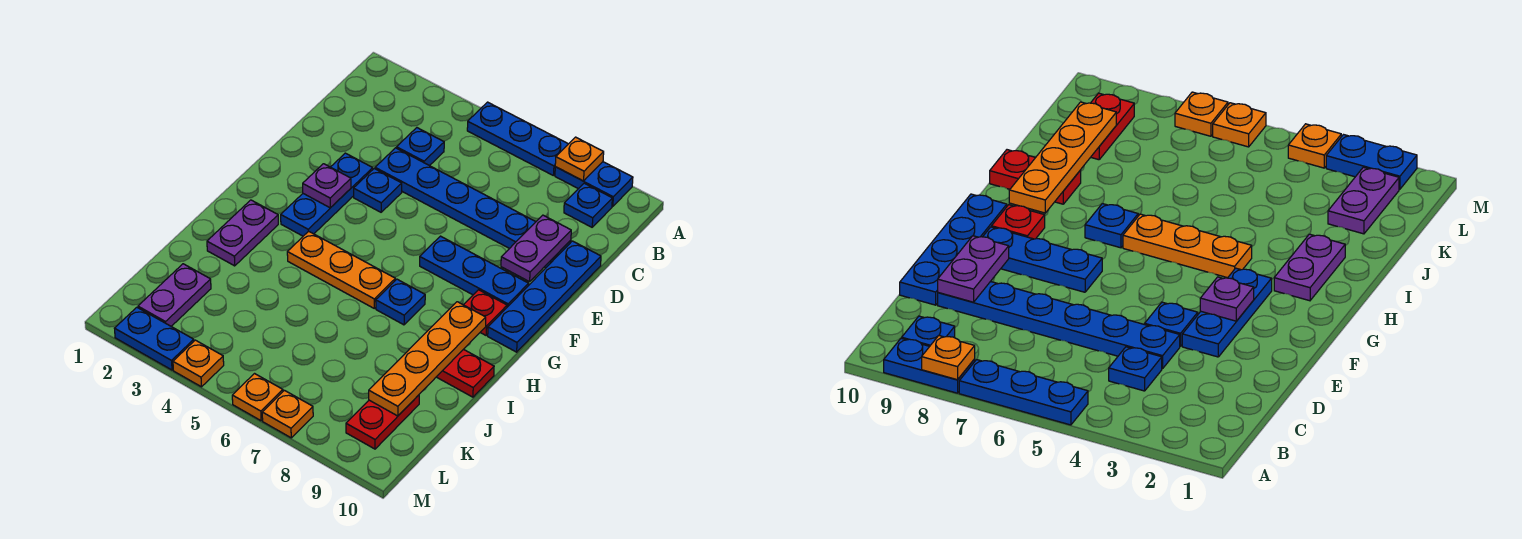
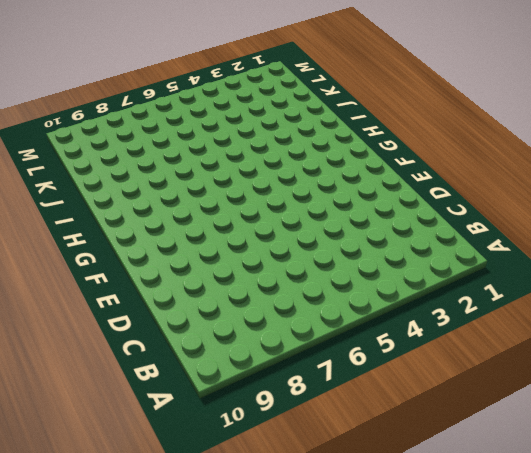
none -> blue 1x3 plate [467,102,568,176]
none -> blue 1x2 plate [555,162,633,206]
none -> blue 1x1 plate [564,183,612,227]

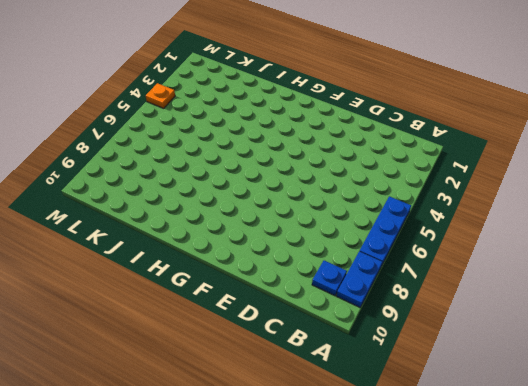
none -> blue 1x1 plate [397,128,444,166]
none -> blue 1x6 plate [375,148,571,268]
none -> blue 1x4 plate [488,241,601,352]

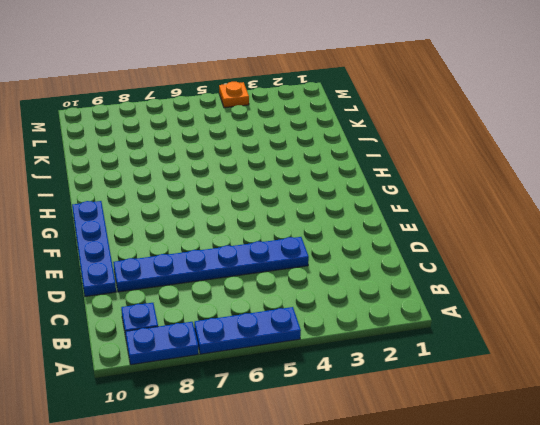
none -> blue 1x1 plate [397,128,444,166]
none -> blue 1x3 plate [281,153,373,236]
none -> blue 1x1 plate [354,169,402,212]

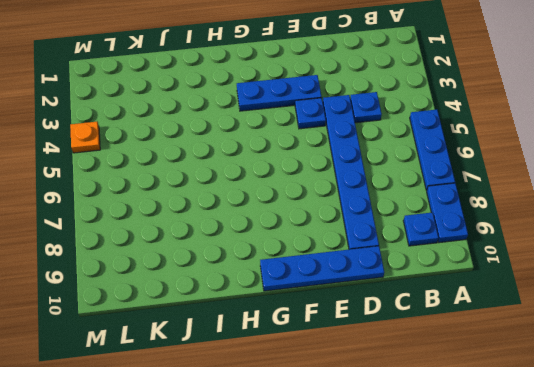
none -> blue 1x3 plate [420,236,529,307]
none -> red 1x1 plate [464,290,507,335]
none -> purple 1x2 plate [207,200,278,266]

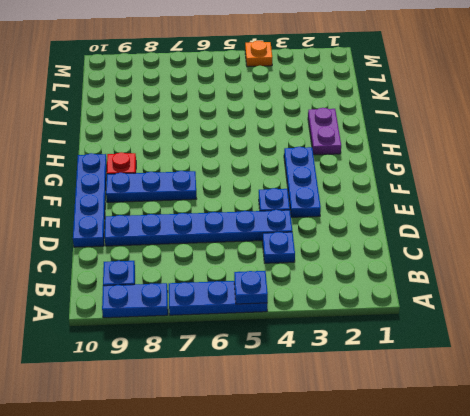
blue 1x1 plate [234,271,268,304] -> blue 1x1 plate moved to [376,279,425,325]
none -> orange 1x3 plate [287,231,395,308]
none -> red 1x2 plate [437,349,494,397]
none -> purple 1x2 plate [138,264,211,326]

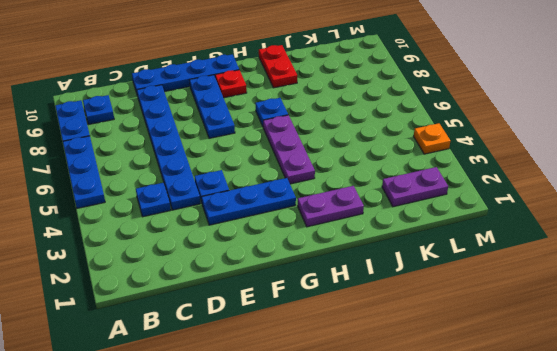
purple 1x3 plate [263,115,315,184] -> orange 1x3 plate [287,231,395,308]
none -> red 1x2 plate [346,395,419,449]
none -> blue 1x2 plate [115,307,194,370]
none -> orange 1x1 plate [232,374,283,421]

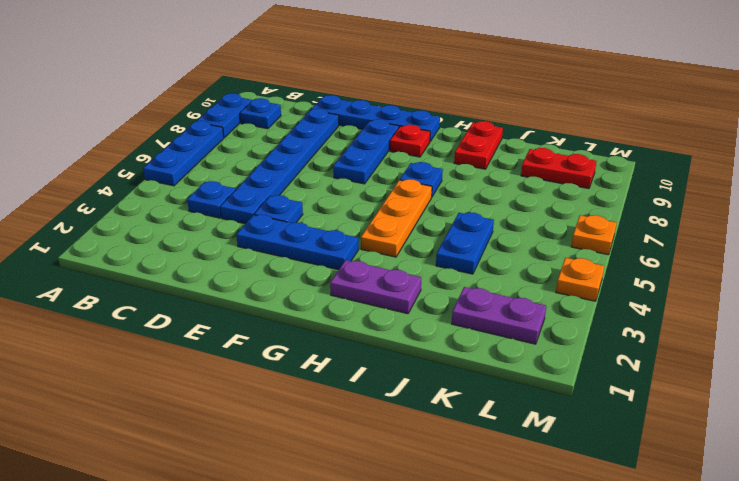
blue 1x2 plate [436,213,494,274] -> blue 1x2 plate moved to [115,307,194,370]
none -> orange 1x1 plate [262,390,313,438]
none -> orange 1x1 plate [555,137,604,181]
none -> purple 1x2 plate [501,215,571,282]

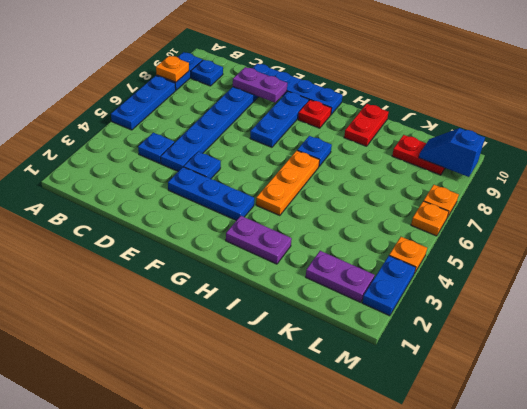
blue 1x2 slope [419,128,485,177] -> none
none -> purple 1x1 plate [303,164,351,208]
none -> orange 1x4 plate [369,302,486,416]

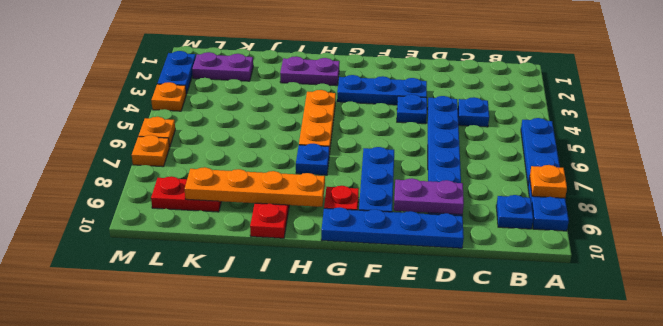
none -> purple 1x1 plate [303,164,351,208]

